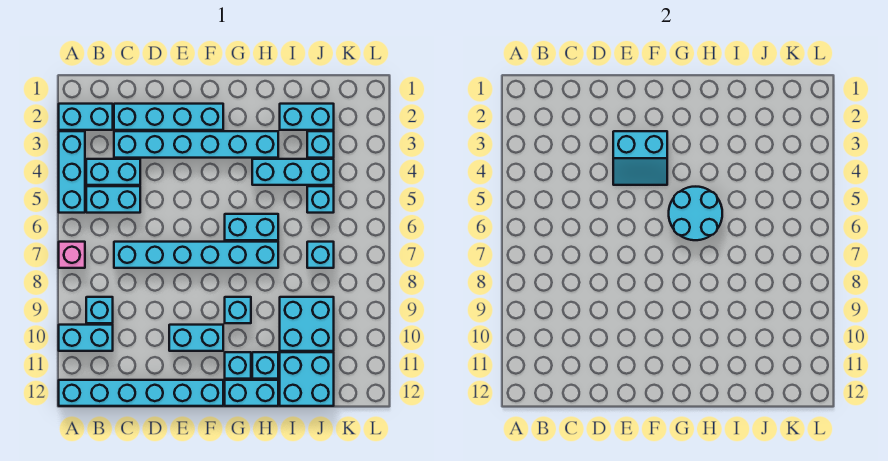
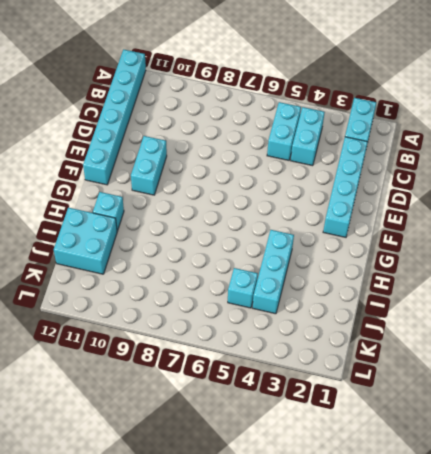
none -> cyan 1x3 brick [59,131,85,213]
none -> pink 1x1 brick [59,242,85,268]
none -> cyan 1x2 brick [59,325,113,351]

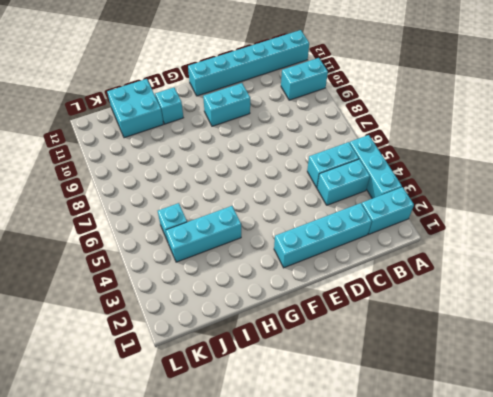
none -> pink 1x1 brick [59,242,85,268]
none -> cyan 1x1 brick [86,297,113,323]
none -> cyan 1x6 brick [114,131,278,158]

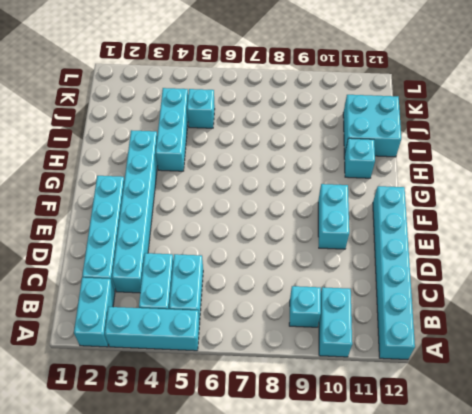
none -> pink 1x1 brick [59,242,85,268]
none -> cyan 1x6 brick [114,242,278,268]
none -> cyan 1x2 brick [225,214,278,240]

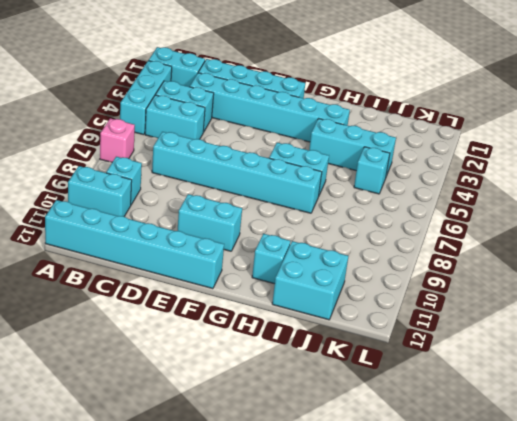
none -> cyan 1x1 brick [225,297,251,323]
none -> cyan 1x1 brick [225,352,251,379]
none -> cyan 1x2 brick [225,380,278,406]

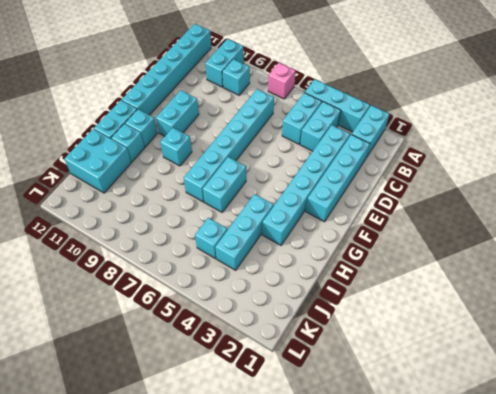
none -> cyan 1x2 brick [280,104,334,130]
none -> cyan 2x2 brick [280,297,334,351]
none -> cyan 1x1 brick [307,131,334,158]

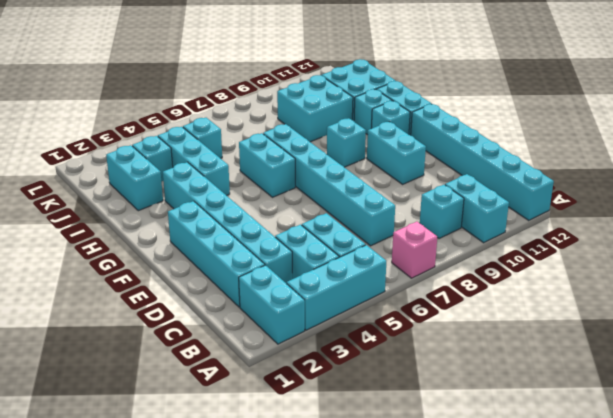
none -> cyan 1x1 brick [307,242,334,268]
none -> cyan 2x2 slope [613,131,667,185]
none -> cyan 2x2 round brick [669,187,722,240]

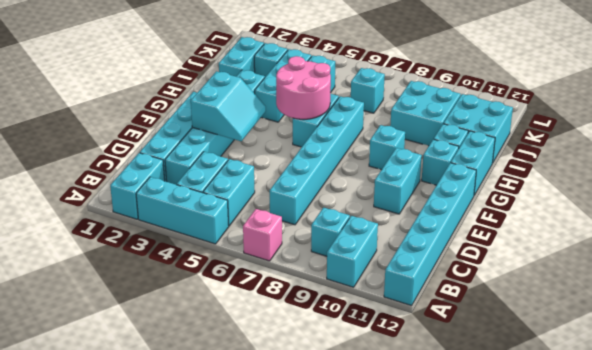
pink 2x2 round brick [276,56,331,119] -> cyan 2x2 round brick [669,187,722,240]

